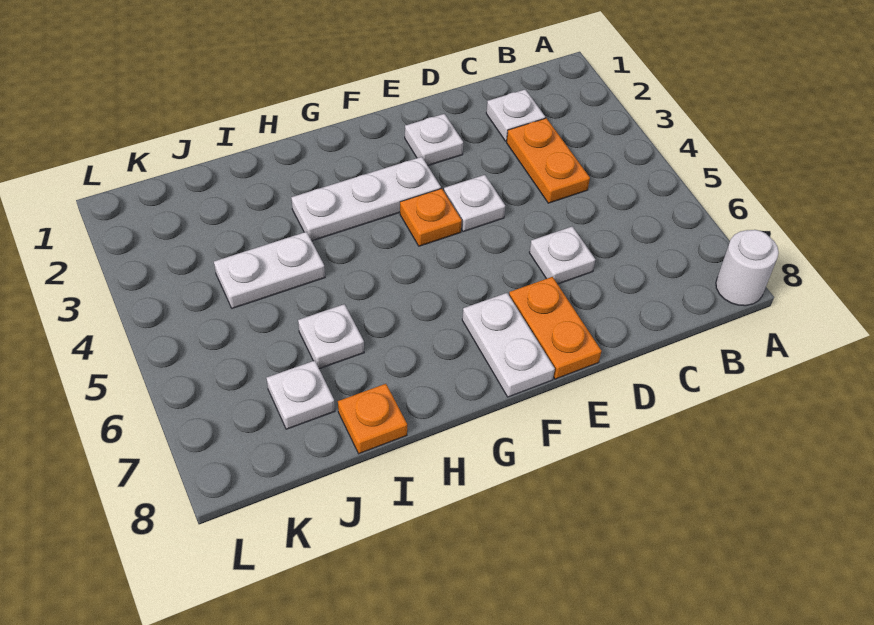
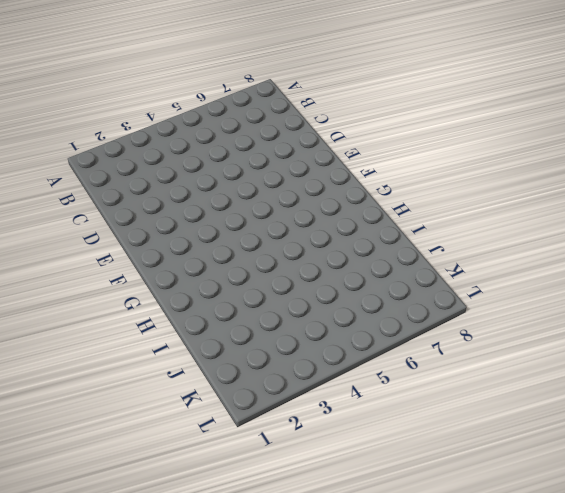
none -> white 1x1 round brick [716,230,779,306]
none -> white 1x1 plate [486,90,545,141]
none -> orange 1x2 plate [506,118,590,203]

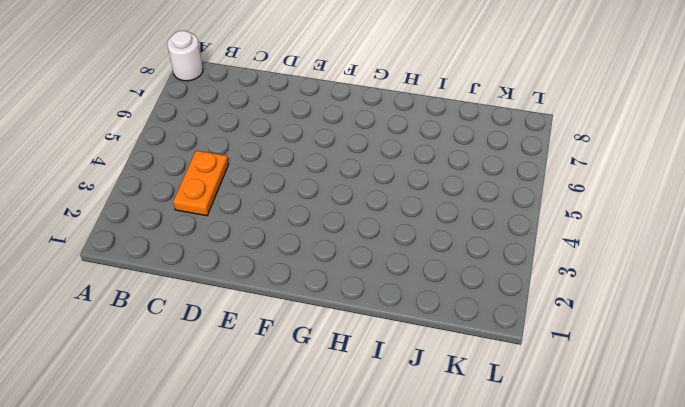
none -> white 1x1 plate [486,90,545,141]
none -> white 1x1 plate [529,226,595,284]
none -> white 1x1 plate [405,114,463,165]

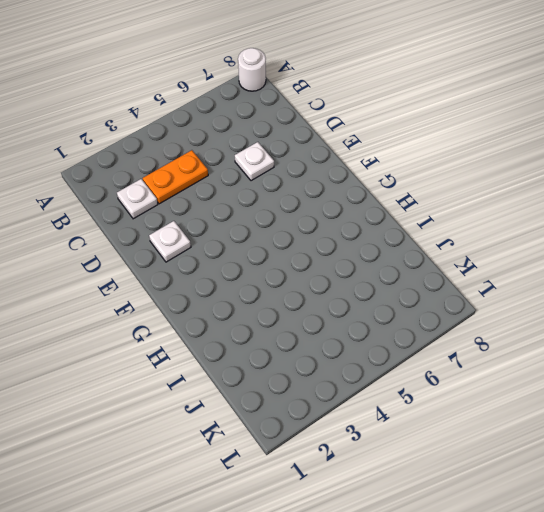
none -> white 1x1 plate [444,175,505,232]
none -> orange 1x2 plate [509,277,602,379]
none -> white 1x3 plate [291,157,441,241]

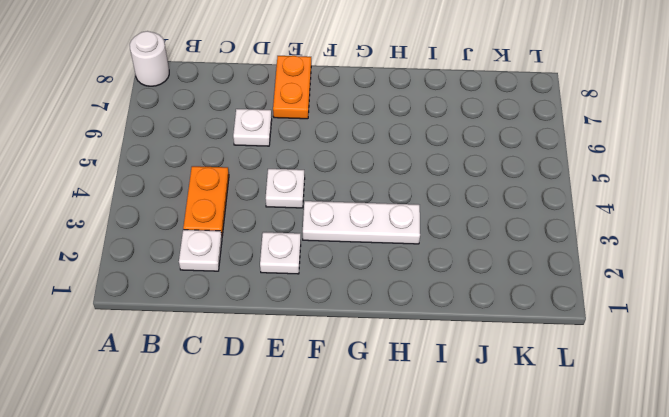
none -> orange 1x1 plate [400,189,462,246]
none -> white 1x2 plate [462,293,555,397]
none -> white 1x2 plate [214,232,325,308]

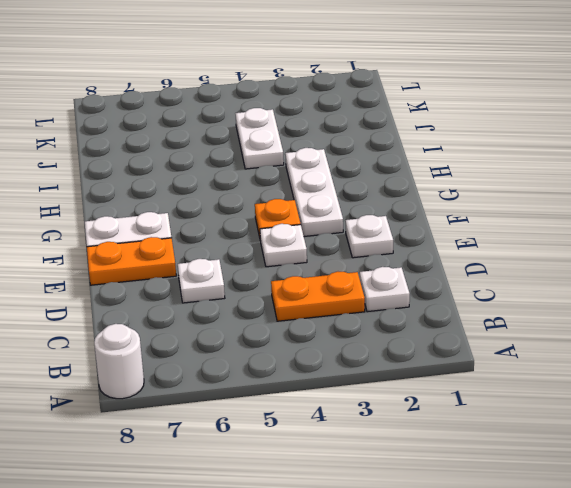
none -> white 1x1 plate [298,304,364,369]
none -> orange 1x1 plate [338,384,407,454]
none -> white 1x1 plate [267,361,335,429]

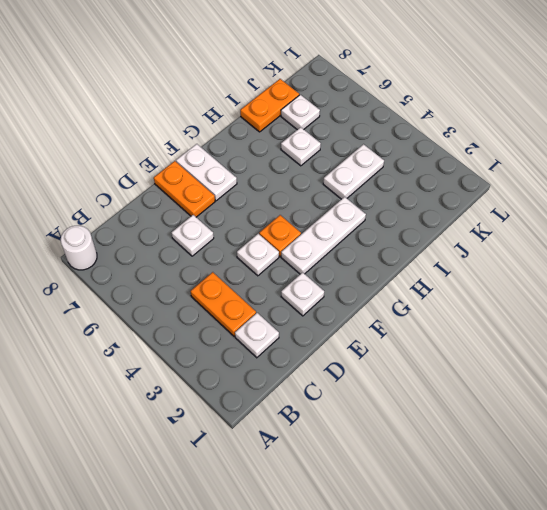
orange 1x2 plate [240,79,299,132] -> orange 1x1 plate [338,384,407,454]

